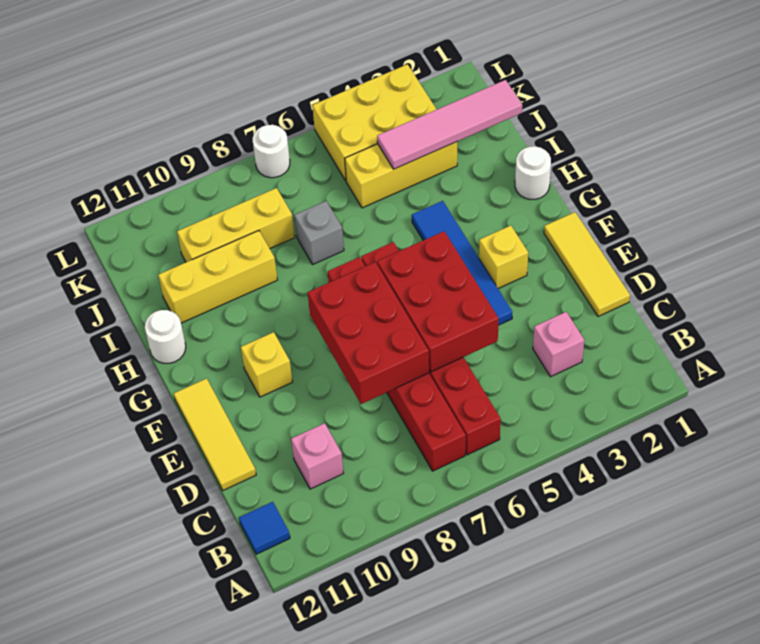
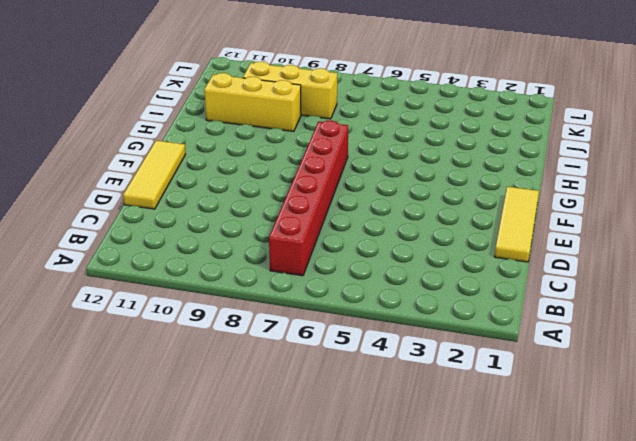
none -> red 1x6 brick [361,242,501,455]
none -> blue 1x1 tile [239,502,290,554]
none -> pink 1x1 brick [533,312,584,377]

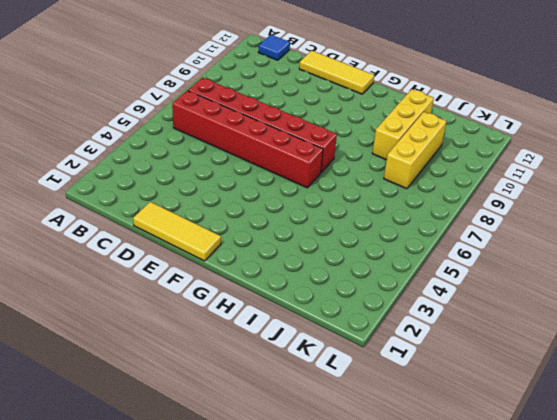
none -> pink 1x1 brick [533,312,584,377]
none -> pink 1x1 brick [291,423,343,489]
none -> blue 1x4 tile [412,201,512,325]

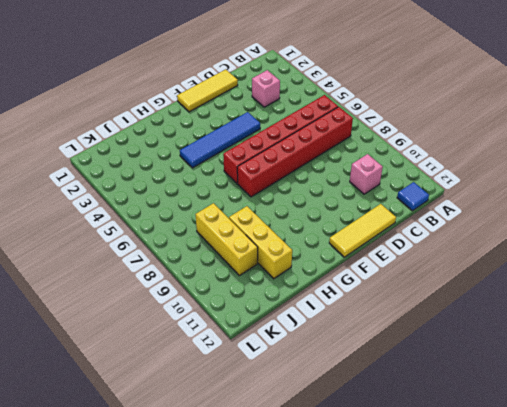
none -> yellow 1x1 brick [479,226,528,288]
none -> yellow 1x1 brick [241,332,292,397]
none -> white 1x1 round brick [515,146,551,199]

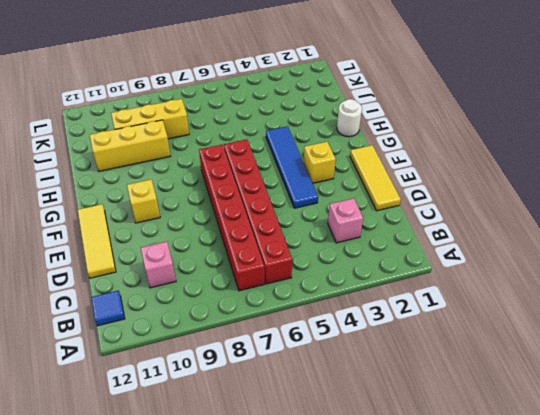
none -> white 1x1 round brick [145,310,186,363]
none -> grey 1x1 brick [295,201,344,265]
none -> yellow 1x3 brick [345,142,457,208]

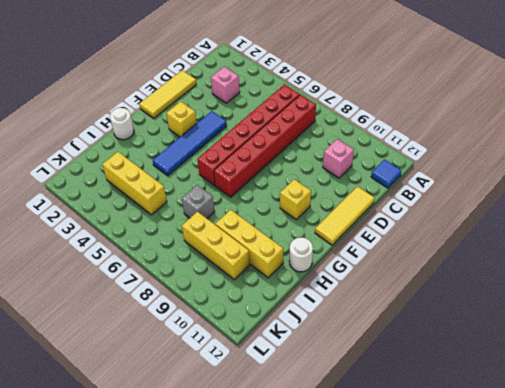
none -> yellow 2x3 brick [312,64,437,181]
none -> white 1x1 round brick [253,125,290,178]
none -> red 2x3 brick [377,231,499,372]

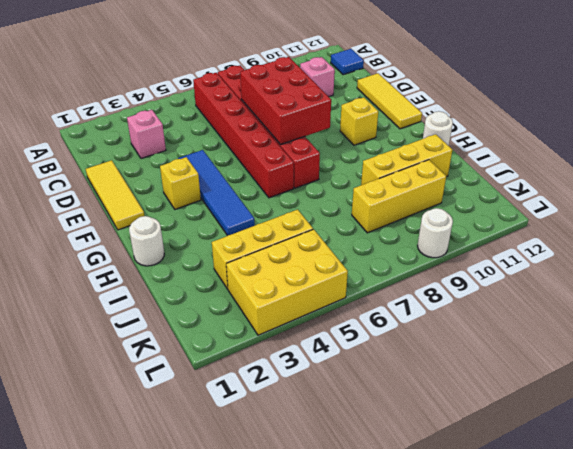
white 1x1 round brick [418,208,453,258] -> white 1x1 round brick moved to [253,125,290,178]
none -> grey 1x1 brick [295,201,344,265]
none -> red 2x3 brick [377,231,499,372]
none -> pink 1x4 tile [377,80,522,169]

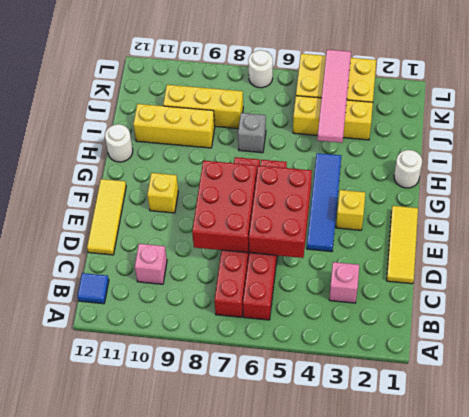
pink 1x4 tile [317,50,351,143] -> pink 1x4 tile turned to [377,80,522,169]

